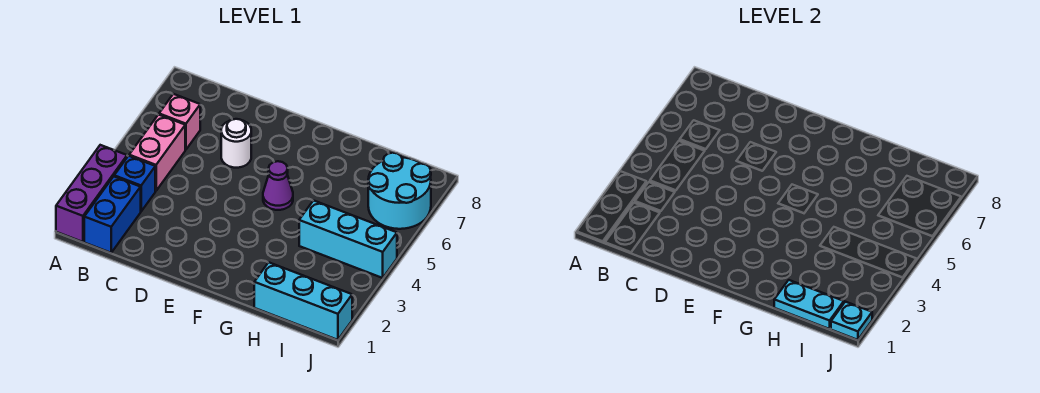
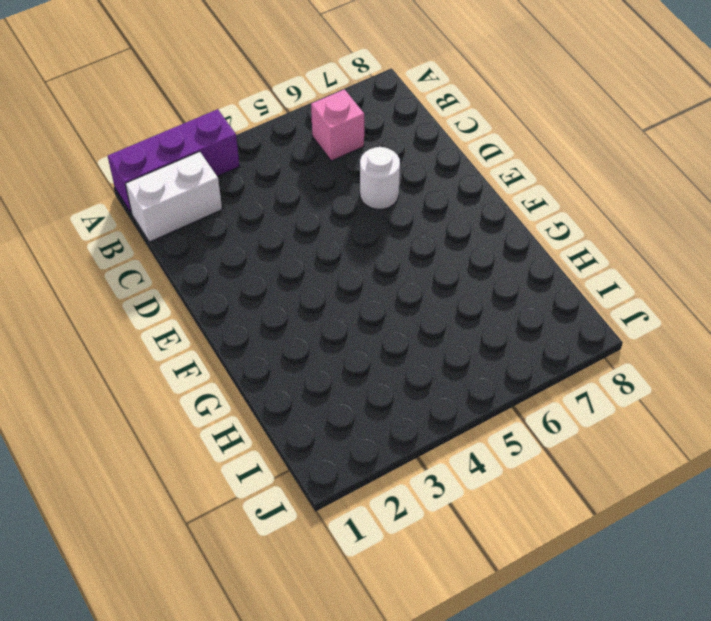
white 1x2 brick [125,152,222,242] -> blue 1x2 brick [84,176,141,253]
none -> blue 1x1 brick [114,156,155,211]
none -> pink 1x2 brick [129,115,185,191]
none -> purple 1x1 cone [263,161,293,210]

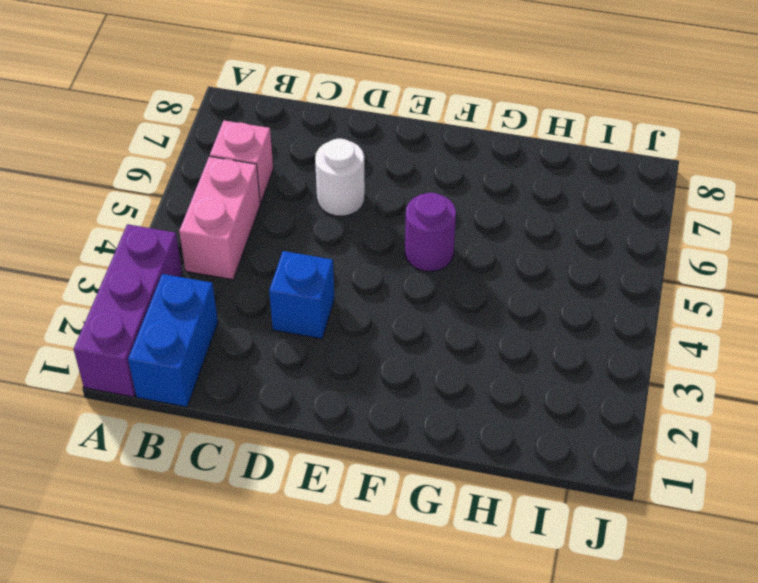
blue 1x1 brick [269,251,334,339] -> blue 1x1 brick moved to [114,156,155,211]
purple 1x1 round brick [405,193,456,271] -> purple 1x1 cone [263,161,293,210]
none -> cyan 1x3 brick [254,262,352,340]
none -> cyan 1x3 brick [299,200,397,278]
none -> cyan 2x2 round brick [368,153,431,229]

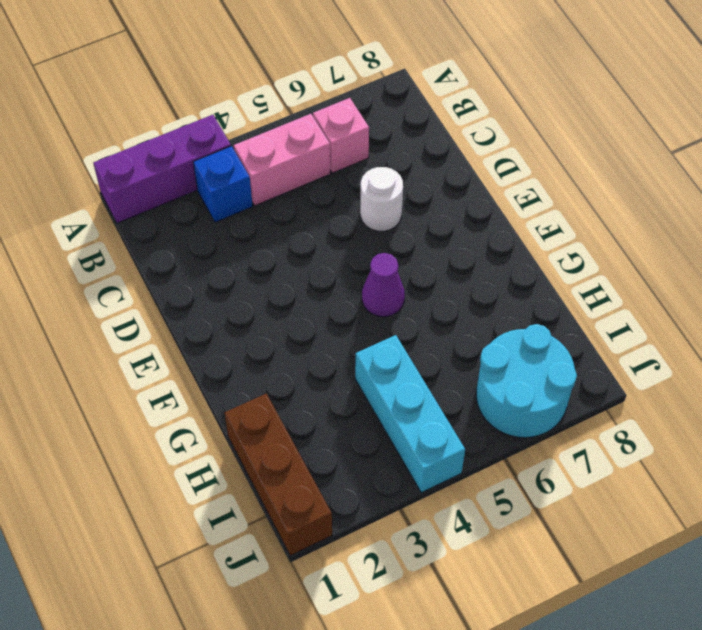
brown 1x3 brick [225,394,332,556] -> cyan 1x3 brick [254,262,352,340]
none -> blue 1x2 brick [84,176,141,253]
none -> cyan 1x2 plate [774,280,844,329]
none -> cyan 1x1 plate [831,302,872,340]

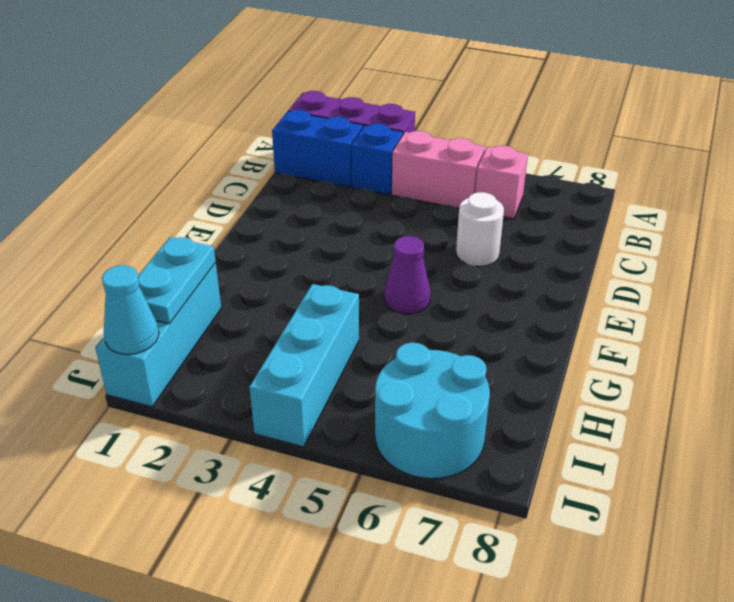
cyan 1x1 cone [102,265,159,355] -> cyan 1x1 plate [831,302,872,340]

